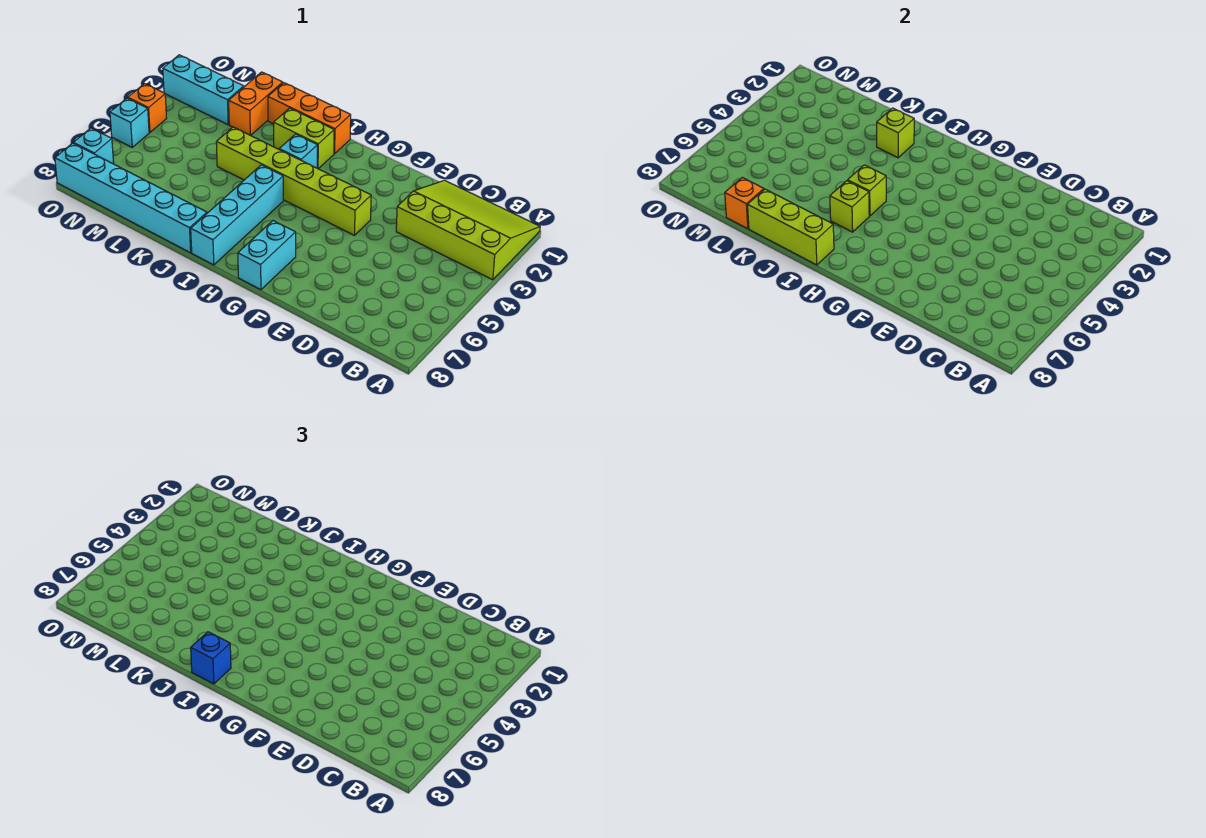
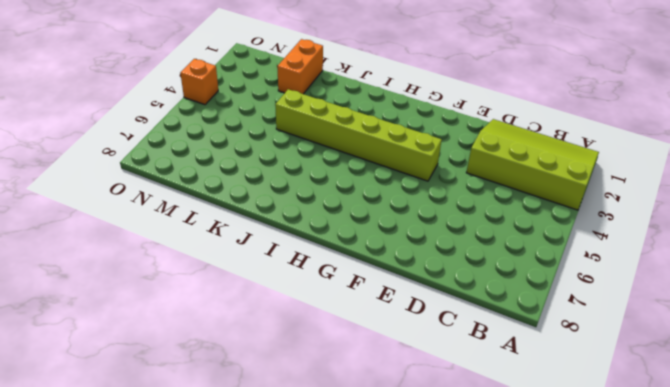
none -> cyan 1x2 brick [238,221,296,290]
none -> orange 1x3 brick [268,83,351,154]
none -> lime 1x2 brick [274,108,334,169]

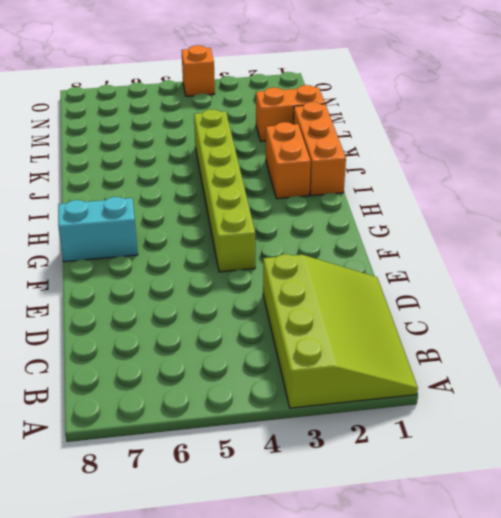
orange 1x2 brick [266,122,311,199] -> lime 1x2 brick [274,108,334,169]
none -> cyan 1x1 brick [279,134,317,168]
none -> cyan 1x4 brick [191,165,283,265]
none -> cyan 1x6 brick [55,143,207,253]

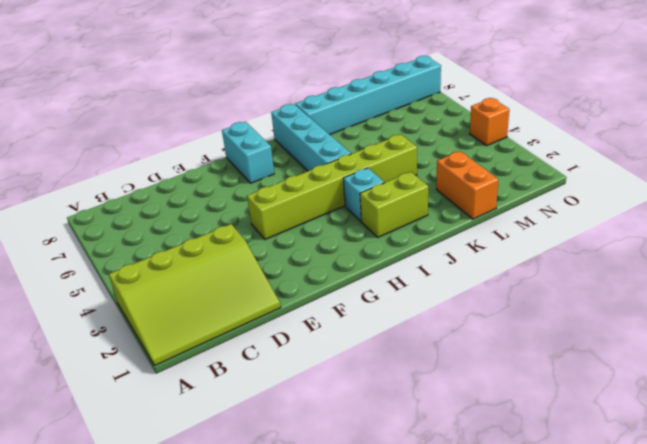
none -> orange 1x3 brick [268,83,351,154]
none -> cyan 1x3 brick [163,55,244,125]
none -> cyan 1x1 brick [110,98,149,147]

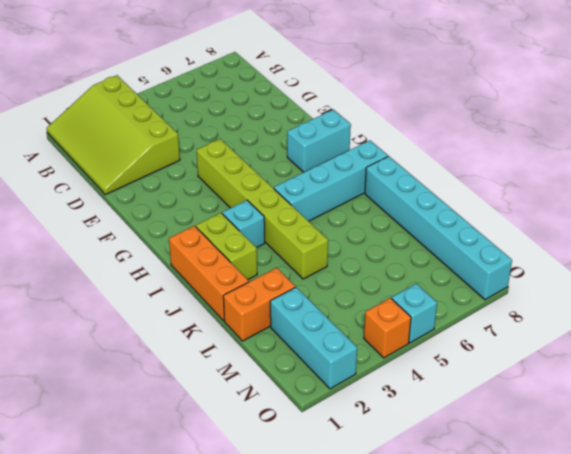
none -> cyan 1x1 brick [73,128,114,164]
none -> lime 1x1 brick [848,165,886,216]
none -> lime 1x1 brick [830,181,869,232]

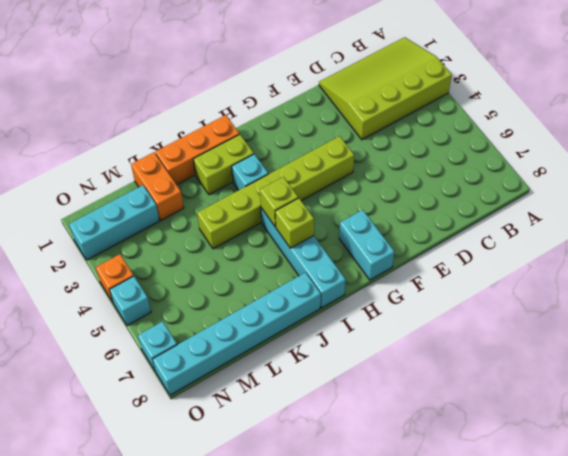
none -> lime 1x3 brick [747,189,834,265]
none -> lime 1x1 brick [877,108,914,158]
none -> orange 1x1 brick [725,177,764,229]

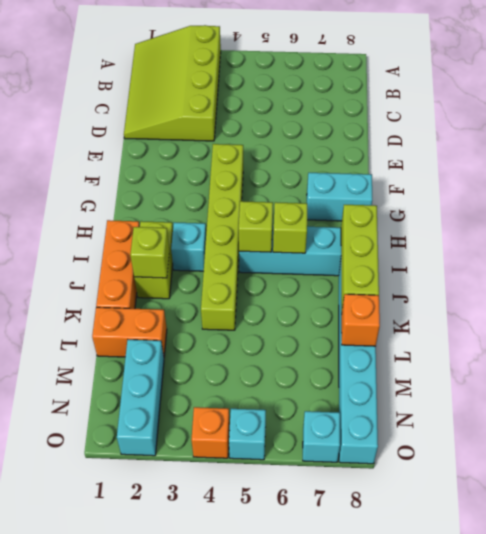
none -> blue 1x1 brick [191,632,231,684]

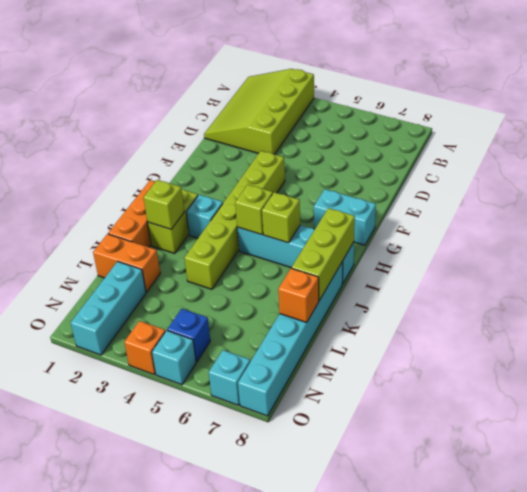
blue 1x1 brick [167,309,210,362] -> blue 1x1 brick moved to [191,632,231,684]

